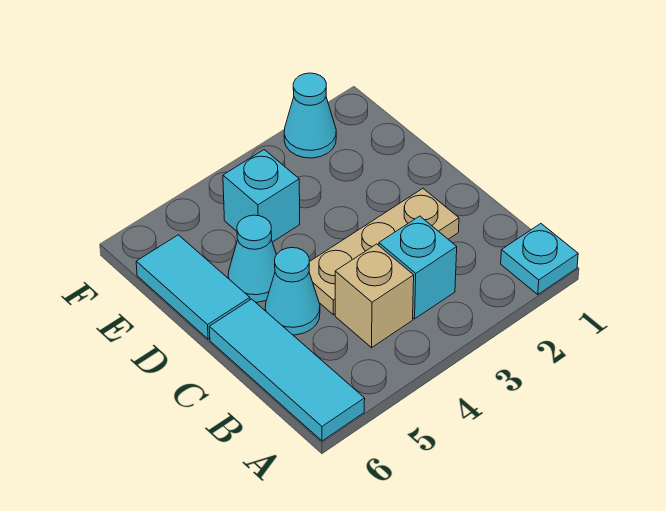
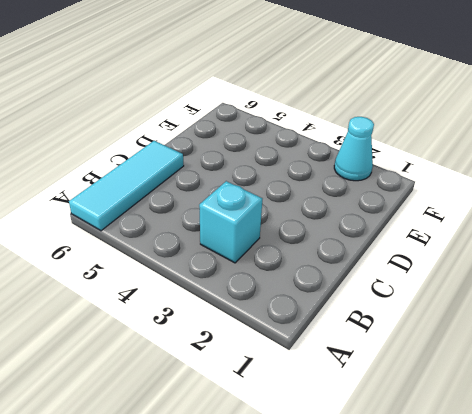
none -> cyan 1x1 plate [501,224,578,295]
none -> tan 1x1 brick [335,244,414,348]

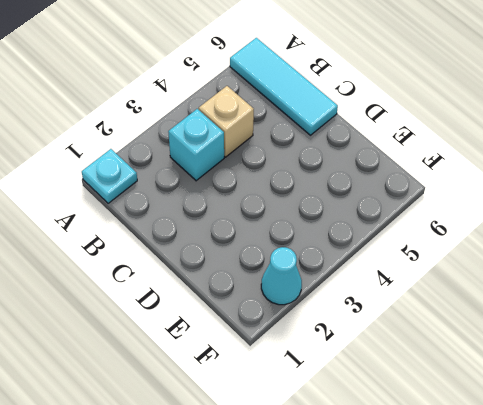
none -> tan 1x3 plate [309,189,459,315]
none -> cyan 1x1 cone [265,248,320,335]

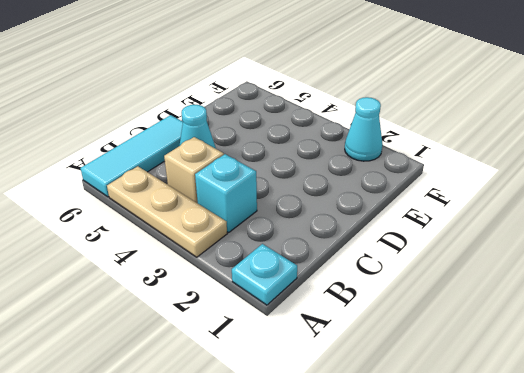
tan 1x3 plate [107,166,227,257] -> tan 1x3 plate moved to [309,189,459,315]
none -> cyan 1x1 cone [228,215,276,302]
none -> cyan 1x2 tile [136,235,250,339]

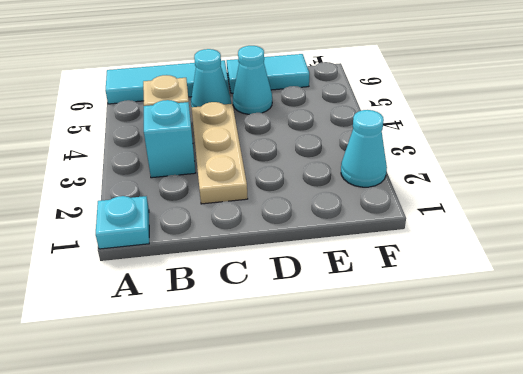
none -> cyan 1x1 brick [223,150,300,242]

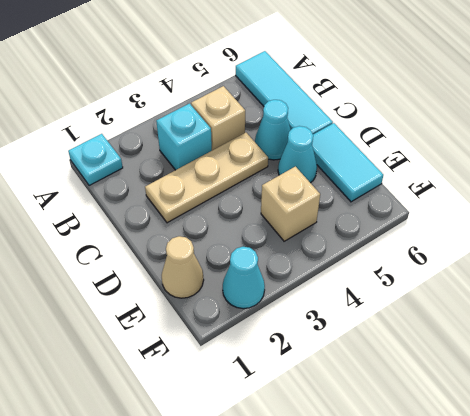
tan 1x1 cone [162,236,204,298] -> none
tan 1x1 brick [261,166,320,241] -> cyan 1x1 brick [223,150,300,242]

